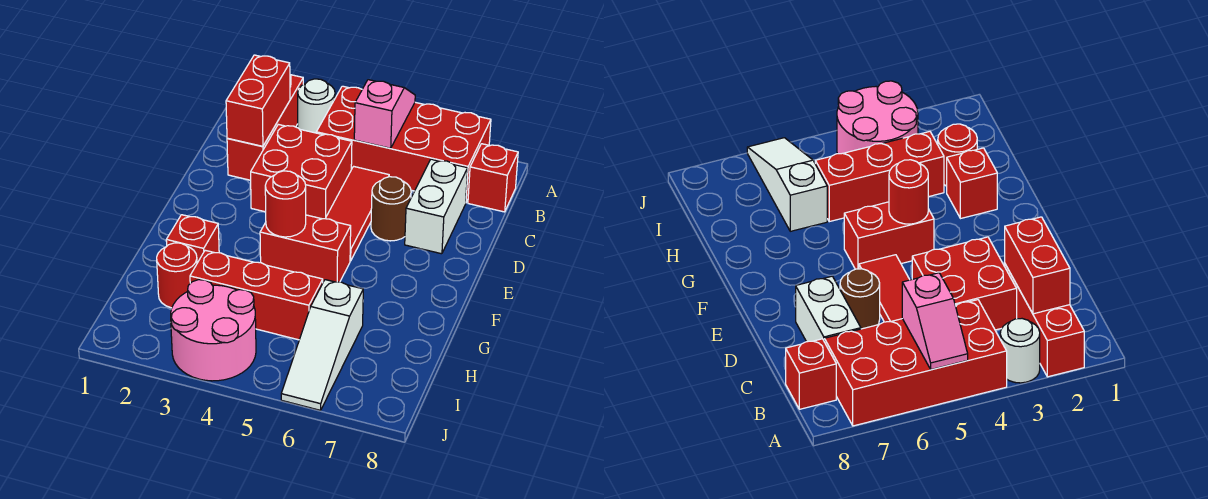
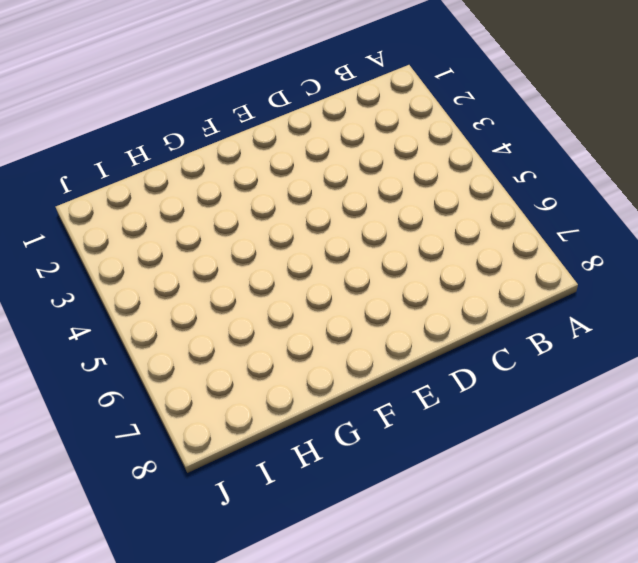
none -> red 1x3 brick [227,75,303,180]
none -> white 1x1 round brick [298,79,335,133]
none -> red 2x4 brick [316,86,491,202]

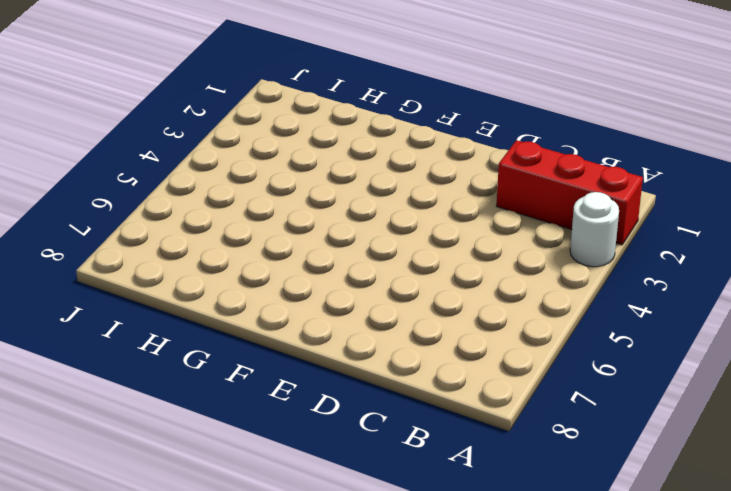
none -> red 2x4 brick [316,86,491,202]
none -> red 1x1 brick [468,144,518,212]
none -> red 2x2 brick [251,124,352,219]

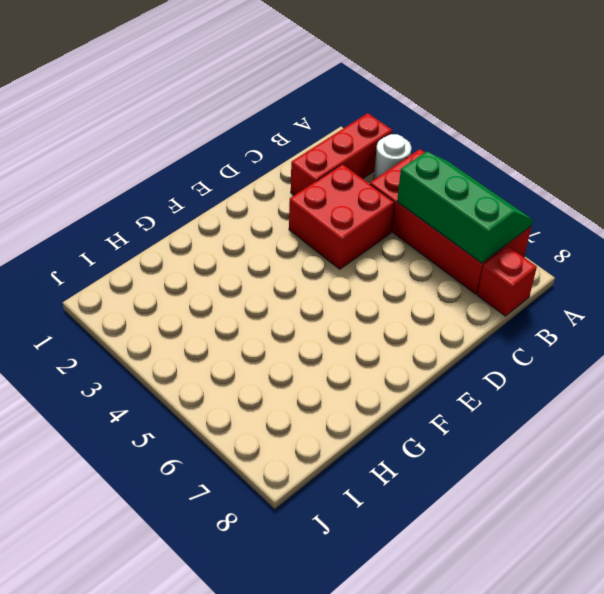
green 2x3 slope [397,152,533,263] -> pink 1x2 slope [354,80,415,148]
none -> red 1x3 tile [325,166,389,261]
none -> white 1x2 brick [405,159,468,254]
none -> brown 1x1 round brick [371,177,411,241]

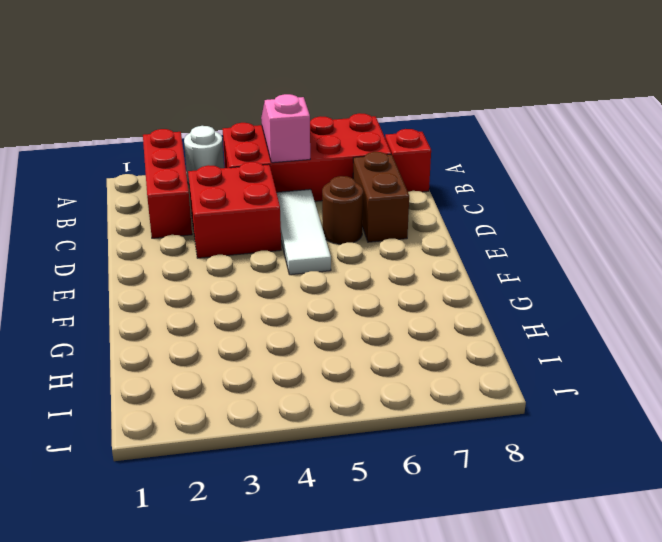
white 1x3 tile [277,189,331,275] -> red 1x3 tile [325,166,389,261]
brown 1x2 brick [353,152,409,242] -> white 1x2 brick [405,159,468,254]
none -> red 1x2 brick [260,215,351,282]
none -> red 1x1 brick [166,215,219,263]
none -> red 1x1 round brick [157,243,197,308]

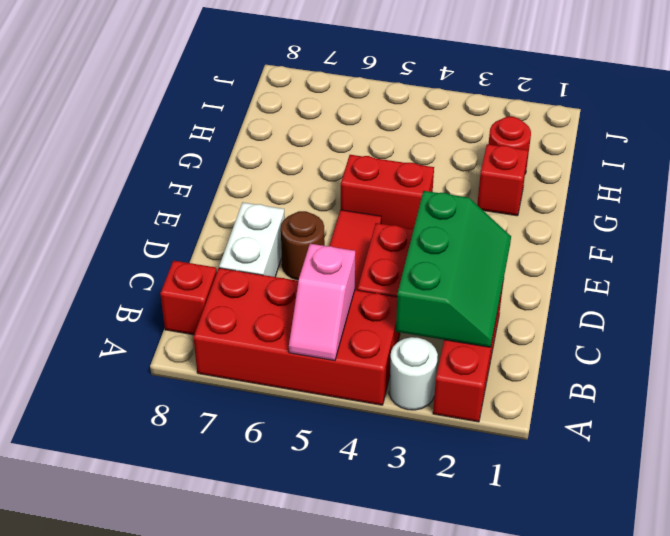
green 2x3 slope [396,191,511,347] -> red 1x2 brick [226,55,290,146]
none -> red 1x3 brick [190,250,323,340]
none -> white 1x3 slope [281,280,363,410]
none -> pink 2x2 round brick [171,280,256,381]

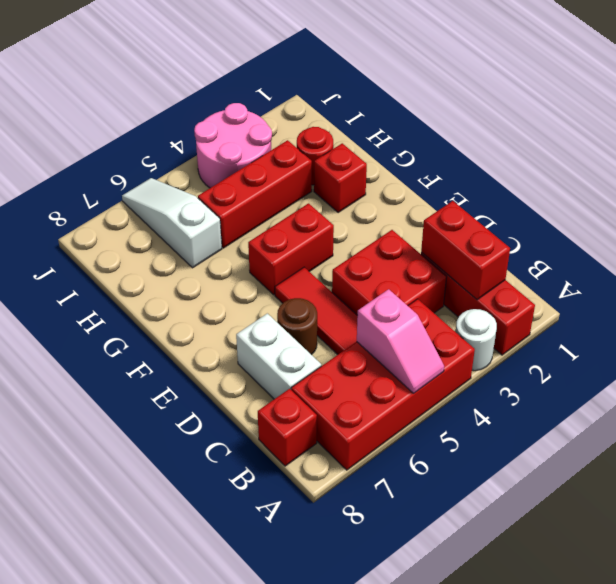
none -> red 1x1 round brick [265,171,306,237]

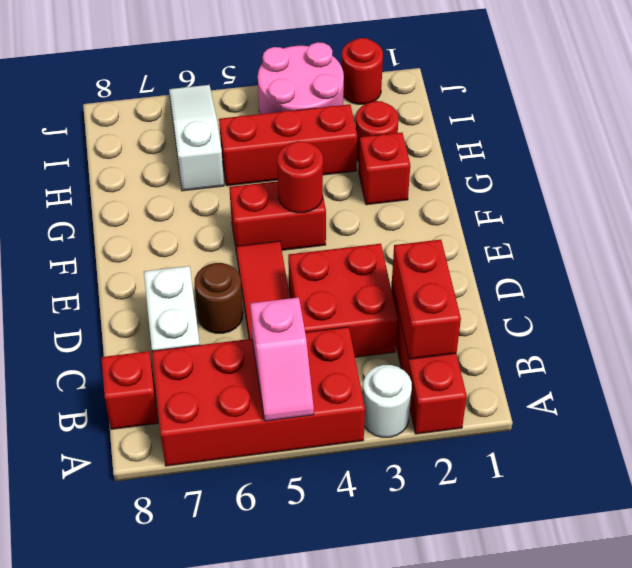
red 1x1 round brick [342,38,383,104] -> none

